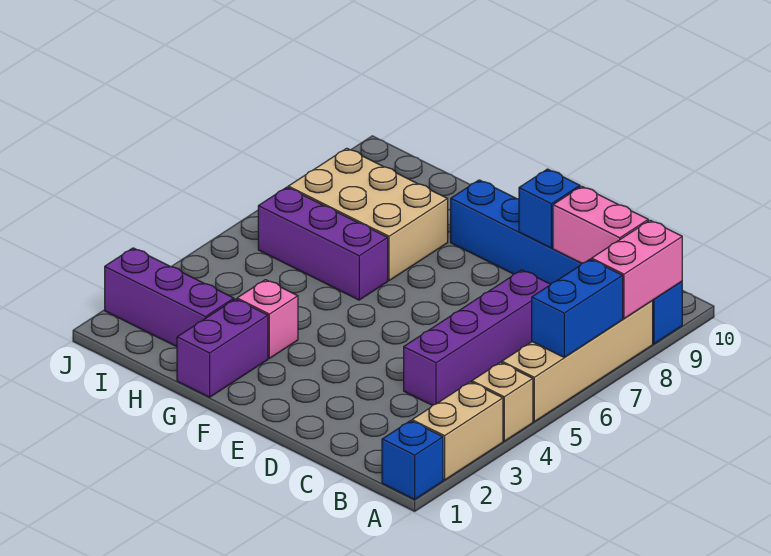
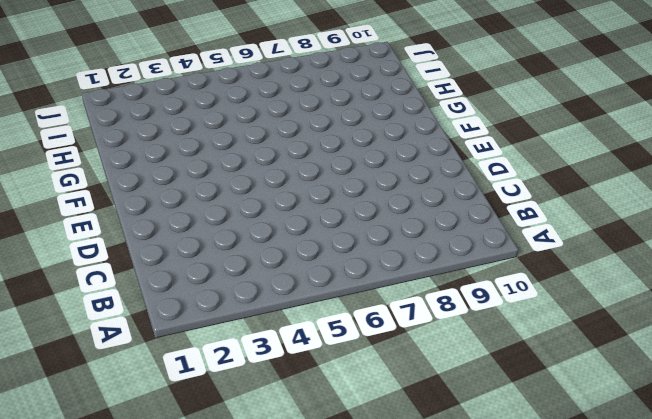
none -> blue 1x1 brick [382,421,443,499]
none -> tan 1x2 brick [412,382,503,480]
none -> tan 1x1 brick [472,362,533,441]

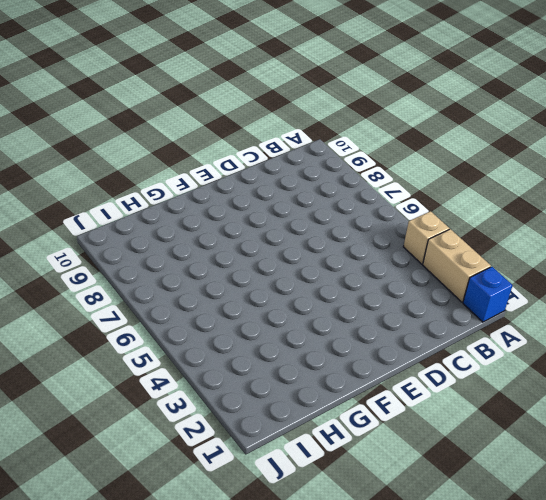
none -> tan 1x4 brick [502,301,653,422]
none -> blue 1x6 brick [451,180,682,344]
none -> purple 1x4 brick [404,270,551,405]

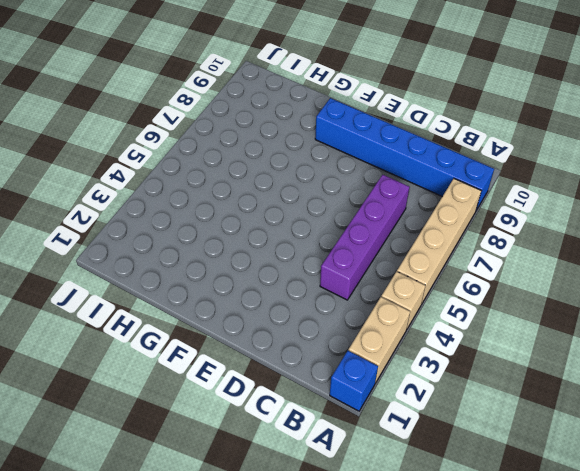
none -> purple 1x2 brick [177,299,268,397]
none -> pink 1x1 brick [237,280,298,358]
none -> purple 1x3 brick [258,187,388,300]

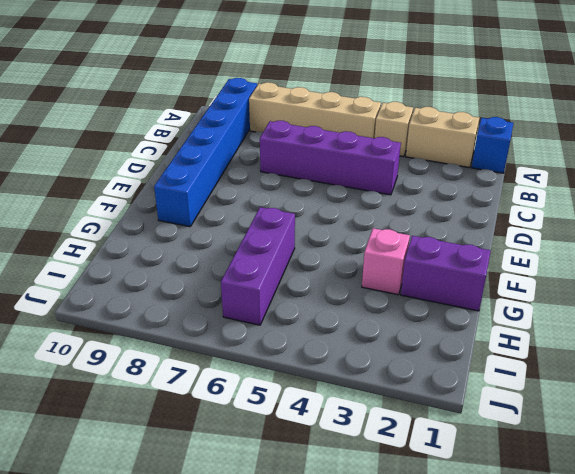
none -> tan 2x3 brick [288,148,448,281]
none -> purple 1x3 brick [105,248,234,347]
none -> blue 1x2 brick [532,259,623,357]

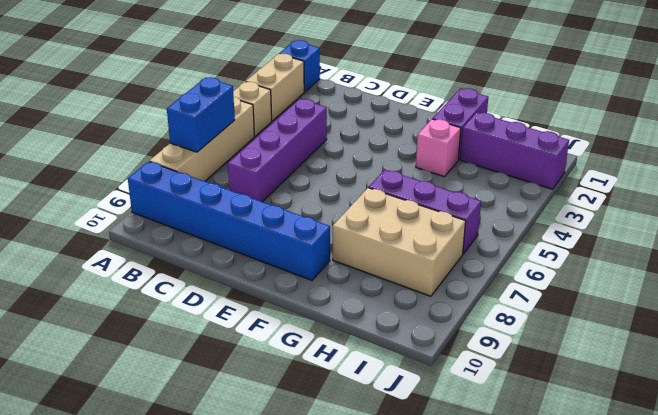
none -> pink 1x2 brick [592,220,682,318]
none -> pink 1x2 brick [553,186,648,263]
none -> blue 1x1 brick [519,169,580,248]

